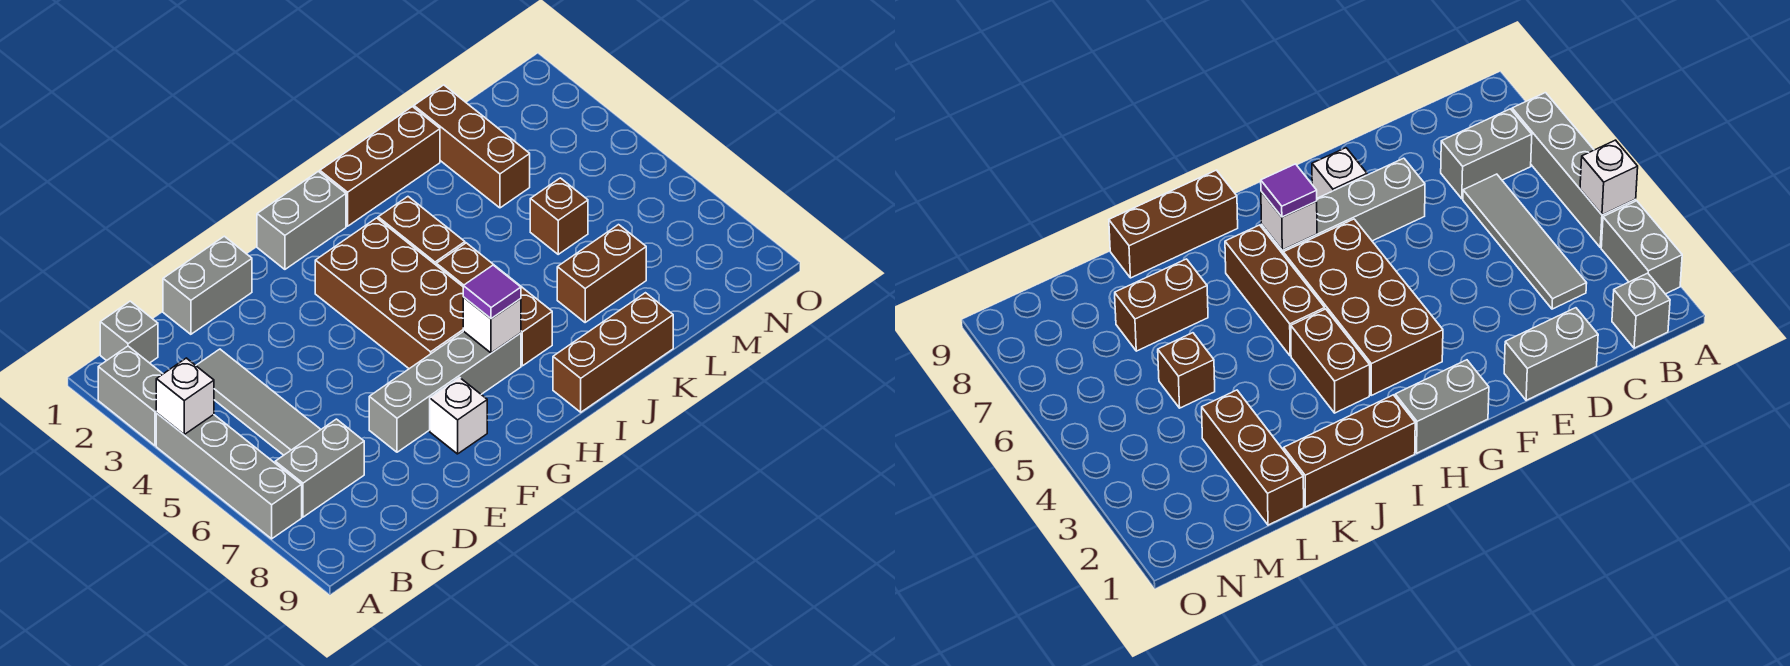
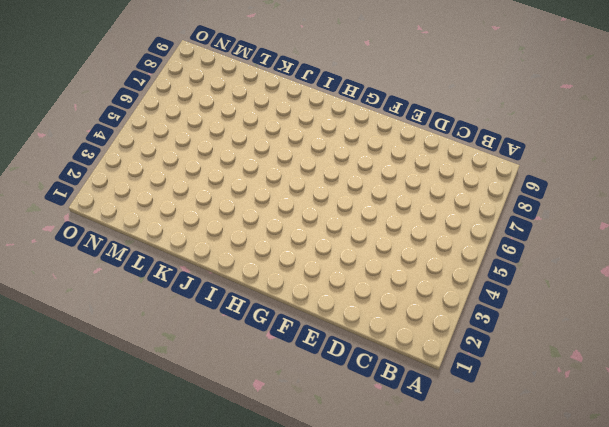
none -> grey 1x2 brick [98,346,163,446]
none -> grey 1x4 brick [156,413,302,539]
none -> grey 1x1 brick [100,301,158,363]

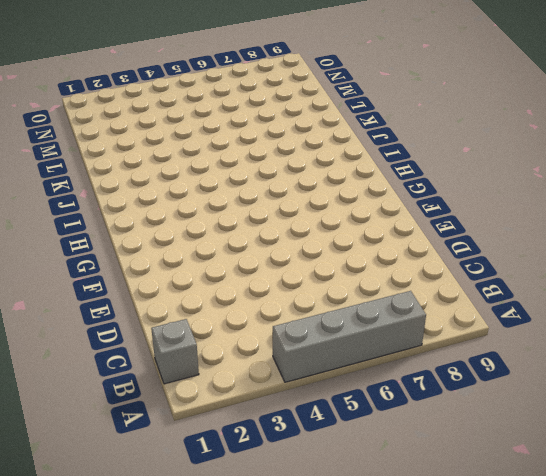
none -> grey 1x2 brick [98,346,163,446]
none -> grey 1x2 brick [275,419,364,517]
none -> grey 1x4 tile [196,349,321,455]

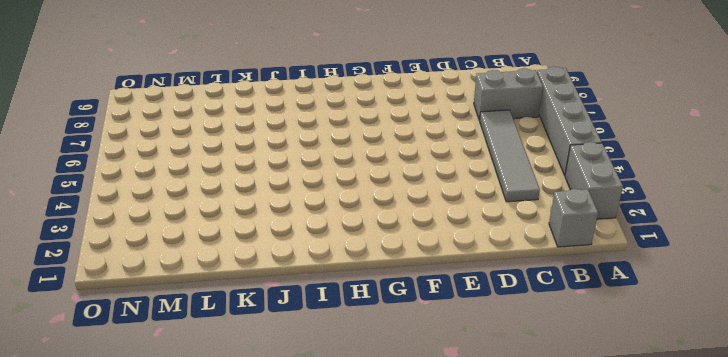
none -> grey 1x2 brick [163,236,252,334]
none -> grey 1x4 brick [369,331,521,452]
none -> white 1x1 brick [430,378,487,454]

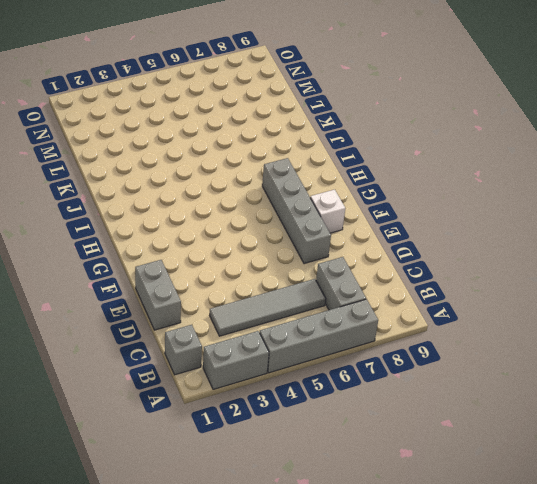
none -> grey 1x2 brick [257,171,346,269]
none -> brown 2x4 brick [315,218,463,369]
none -> brown 1x3 brick [320,107,440,226]

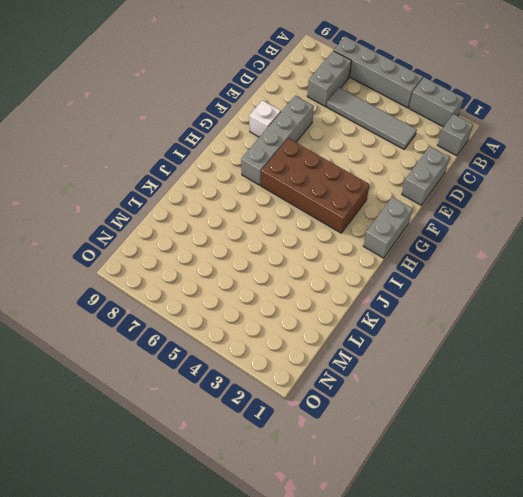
none -> brown 1x3 brick [320,107,440,226]
none -> brown 1x2 brick [378,197,465,265]
none -> brown 1x3 brick [436,243,552,366]

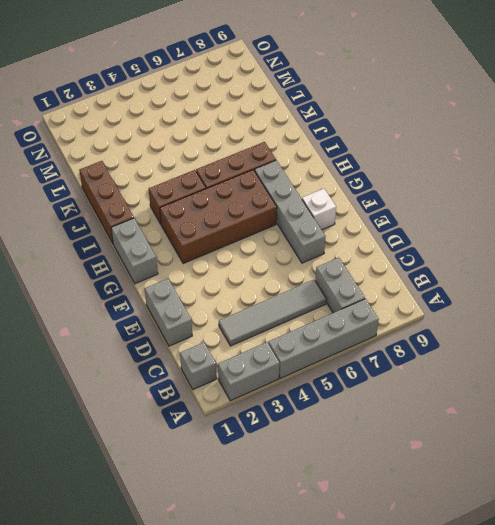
none -> brown 1x3 brick [553,293,673,412]
none -> brown 1x2 brick [557,225,646,322]
none -> brown 1x3 brick [414,85,530,208]

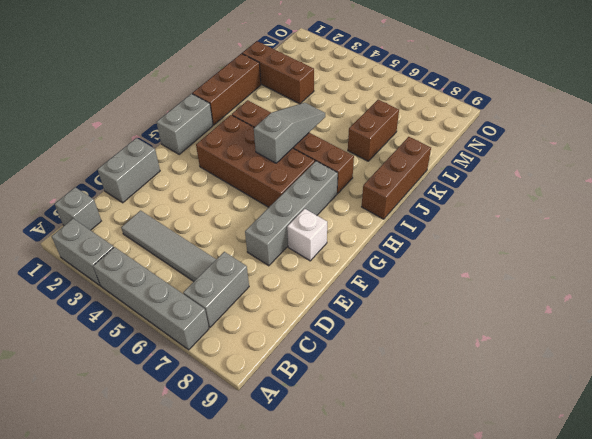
grey 1x3 slope [254,103,325,163] -> none
none -> brown 1x1 brick [530,178,588,254]
none -> white 1x1 brick [156,358,214,434]
none -> white 1x1 brick [463,297,521,353]

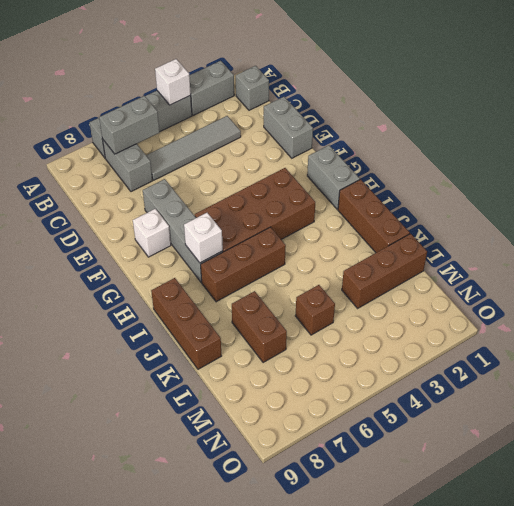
grey 1x2 brick [99,96,160,154] -> none
none -> brown 1x2 brick [378,197,465,265]
none -> purple 1x1 tile [463,265,521,319]

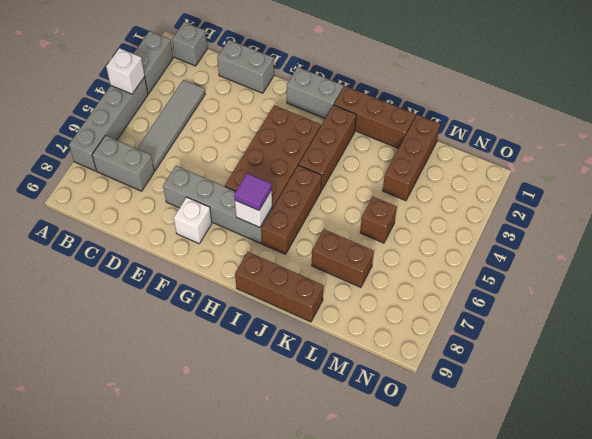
brown 1x3 brick [299,105,356,191] -> brown 1x2 brick [378,197,465,265]

